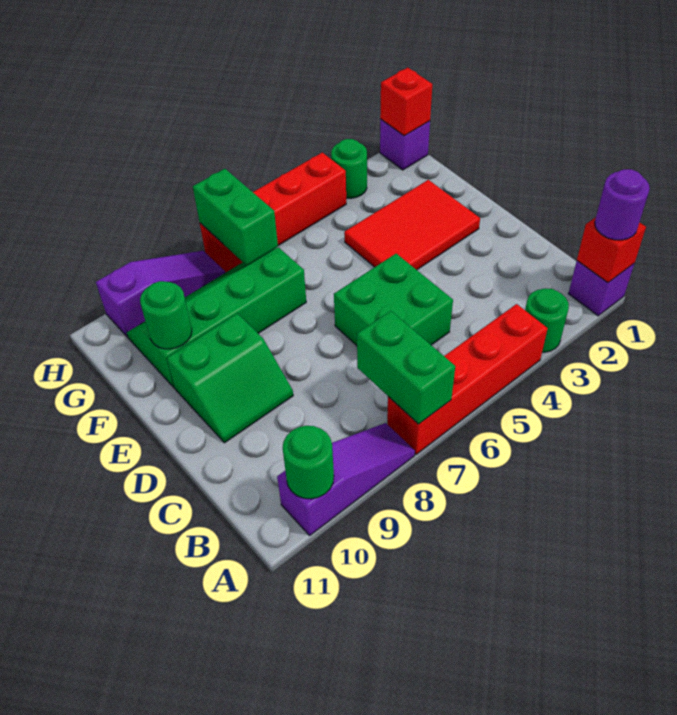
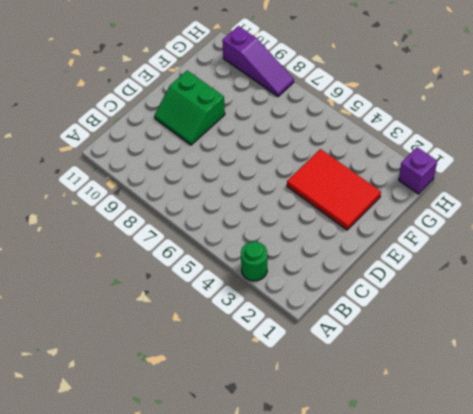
none -> purple 1x1 brick [568,261,634,316]
none -> red 1x4 brick [387,304,548,454]
none -> purple 1x3 slope [277,423,415,535]

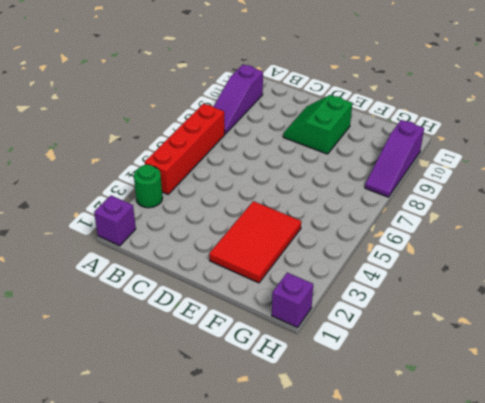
none -> green 2x2 brick [334,254,453,346]
none -> green 2x4 slope [127,248,306,387]
none -> green 1x1 round brick [331,139,367,198]

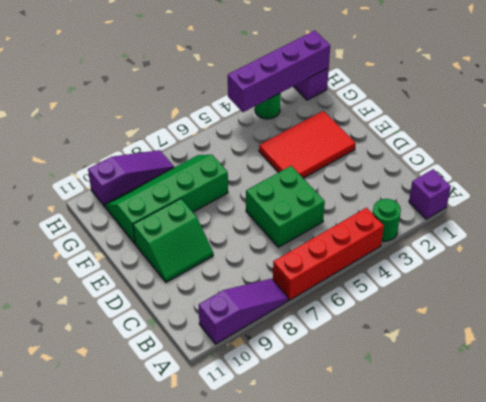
purple 1x4 brick [228,31,330,112] -> red 1x1 brick [380,68,432,136]
none -> red 1x4 brick [200,153,346,273]
none -> red 1x1 brick [577,217,646,282]
none -> green 1x2 brick [357,311,455,424]

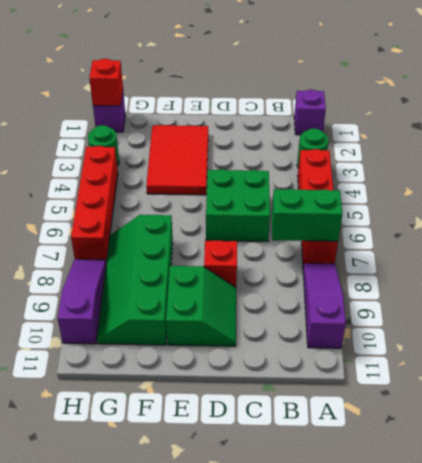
red 1x1 brick [204,241,237,287] -> red 1x1 brick moved to [577,217,646,282]
none -> green 1x1 round brick [283,426,334,499]
none -> green 1x1 round brick [140,281,192,349]
none -> green 1x2 brick [193,169,278,265]

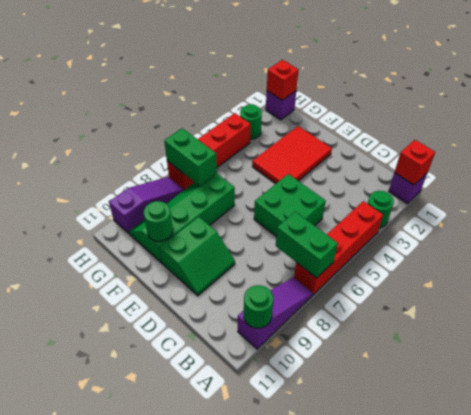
none -> purple 1x1 round brick [595,169,650,240]

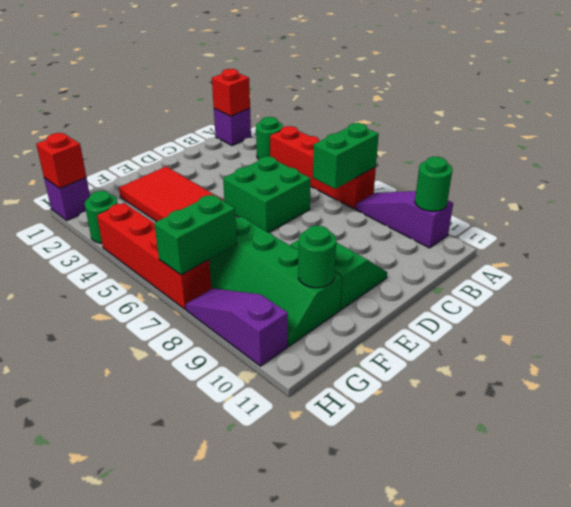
none -> purple 1x1 round brick [595,169,650,240]

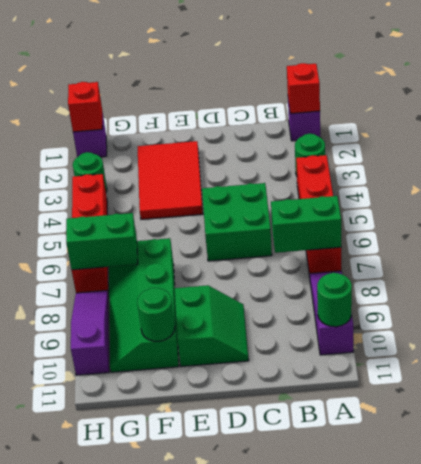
none -> purple 1x1 round brick [595,169,650,240]

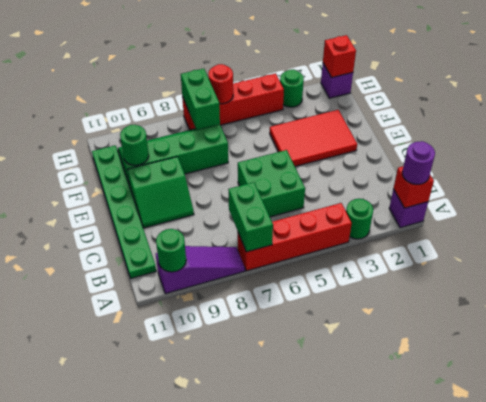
green 1x6 plate [92,145,156,278] -> none
red 1x1 round brick [208,64,233,104] -> none
none -> purple 1x3 slope [96,251,225,337]

